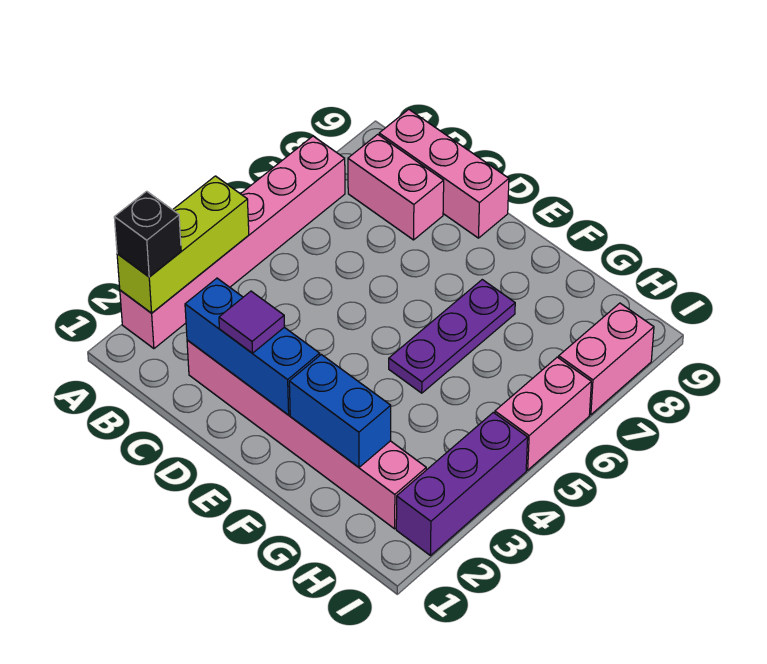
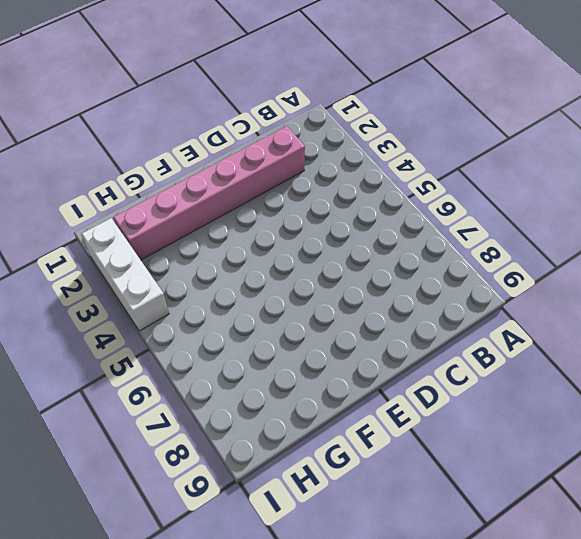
white 1x3 brick [81,218,169,331] -> purple 1x3 brick [396,412,528,556]
none -> pink 1x6 brick [120,136,345,349]
none -> pink 1x2 brick [348,134,444,240]
none -> pink 1x3 brick [379,109,509,238]

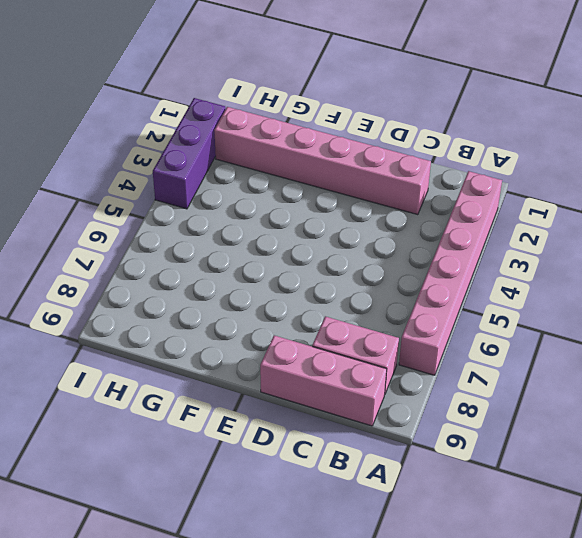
none -> purple 1x3 plate [389,280,515,393]
none -> pink 1x2 brick [495,357,591,470]
none -> pink 1x2 brick [559,303,654,415]

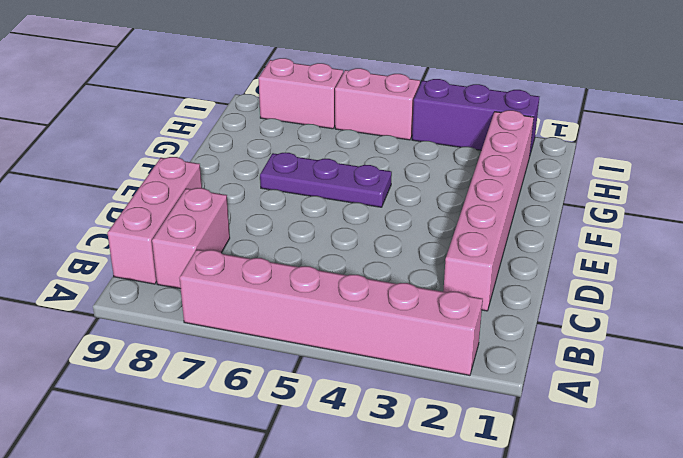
none -> lime 1x3 brick [117,176,249,313]
none -> blue 1x3 brick [185,278,320,415]
none -> blue 1x2 brick [289,355,391,467]

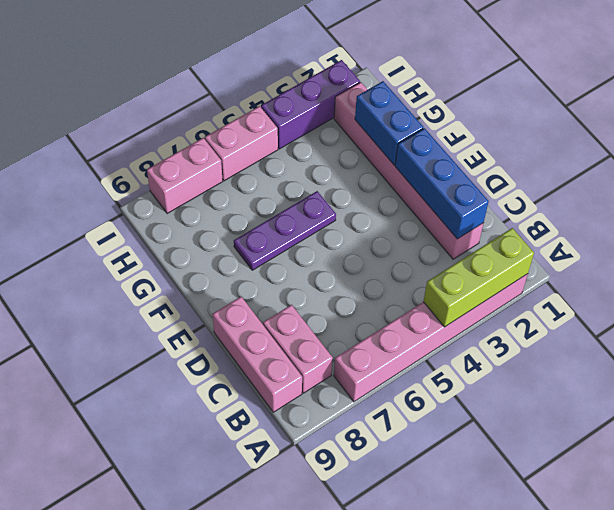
none -> black 1x1 brick [114,191,181,277]
none -> purple 1x1 tile [219,291,284,353]

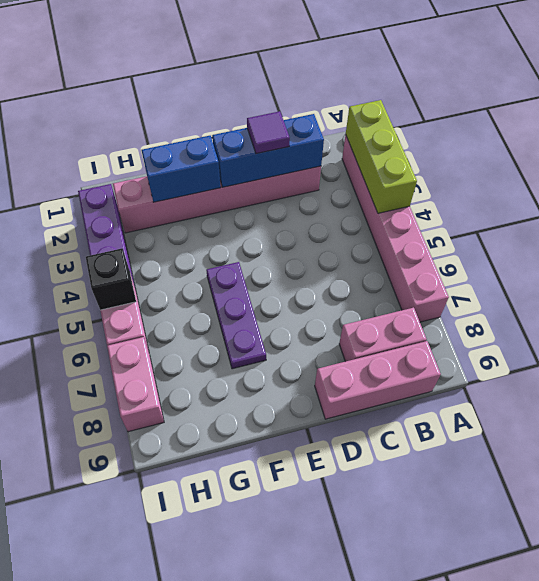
black 1x1 brick [86,248,136,310] -> black 1x1 brick moved to [114,191,181,277]

